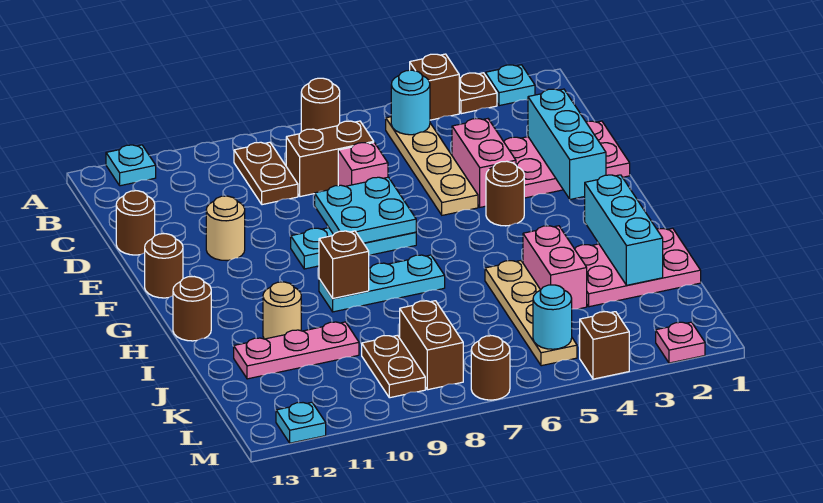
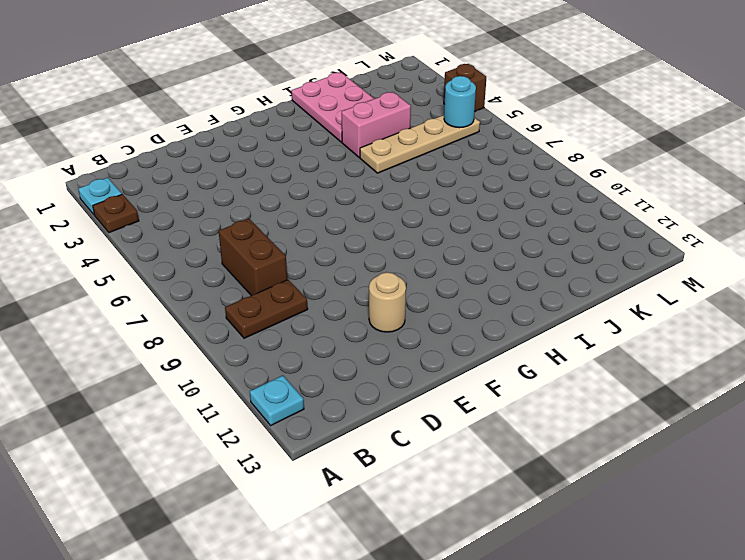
none -> brown 1x1 brick [410,54,459,120]
none -> brown 1x1 round brick [301,78,340,132]
none -> tan 1x4 plate [386,117,478,215]
none -> pink 2x3 plate [504,121,630,198]

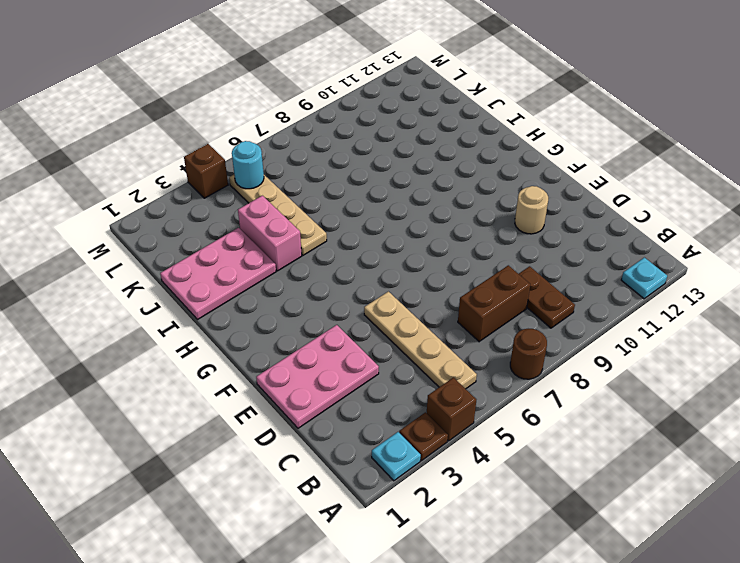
none -> pink 1x2 brick [452,119,516,207]
none -> pink 1x1 brick [338,143,388,186]
none -> brown 1x1 round brick [116,191,155,255]
none -> brown 1x1 round brick [486,161,524,226]

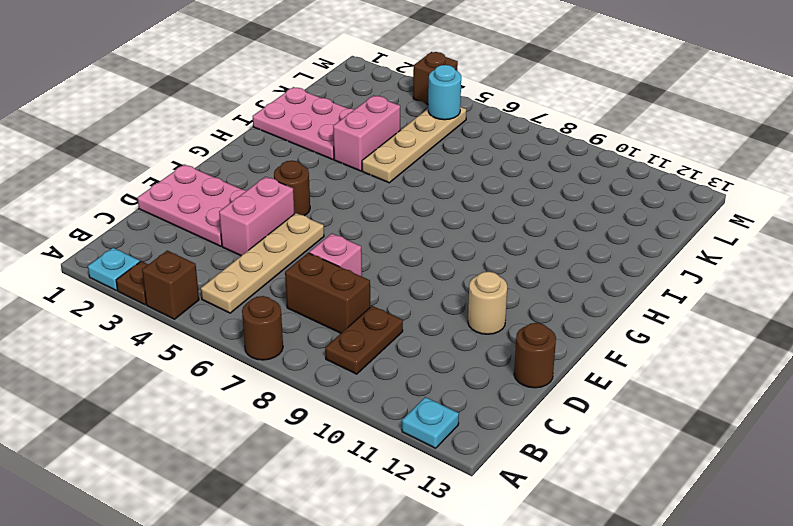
none -> cyan 1x3 plate [291,228,416,269]
none -> brown 1x1 round brick [145,234,183,298]
none -> cyan 1x3 plate [319,255,445,312]
none -> brown 1x1 round brick [173,277,211,341]

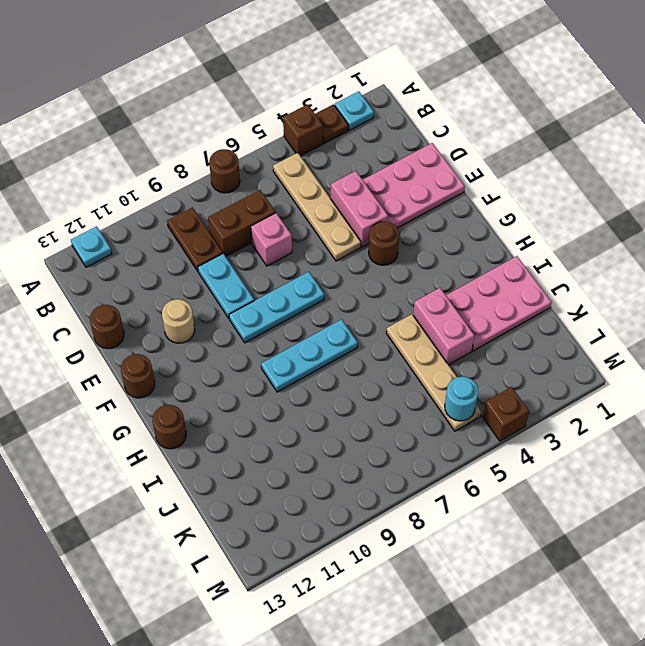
cyan 1x2 plate [198,254,254,318] -> none
none -> tan 1x1 round brick [263,282,301,339]
none -> pink 1x3 plate [234,322,359,379]
none -> brown 1x2 brick [400,301,463,390]
none -> brown 1x2 plate [362,335,425,398]

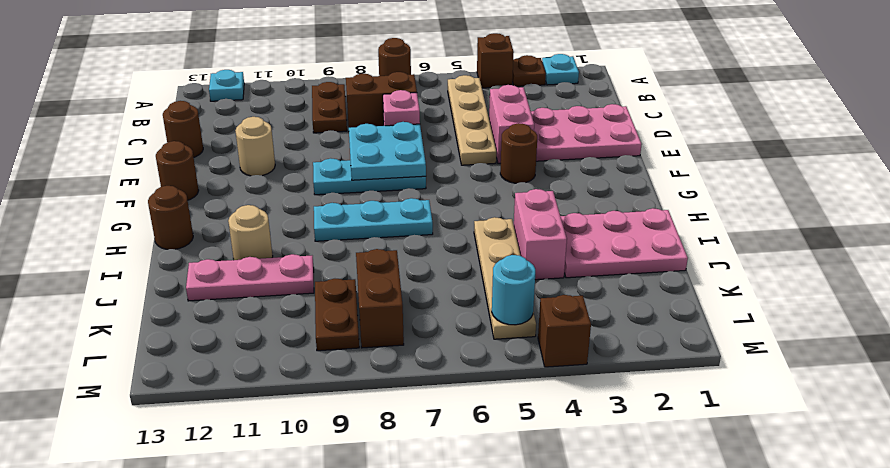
none -> pink 1x1 plate [656,322,705,363]
none -> brown 1x1 round brick [471,336,510,400]
none -> cyan 1x1 plate [276,402,326,443]
none -> cyan 1x1 round brick [391,70,430,135]

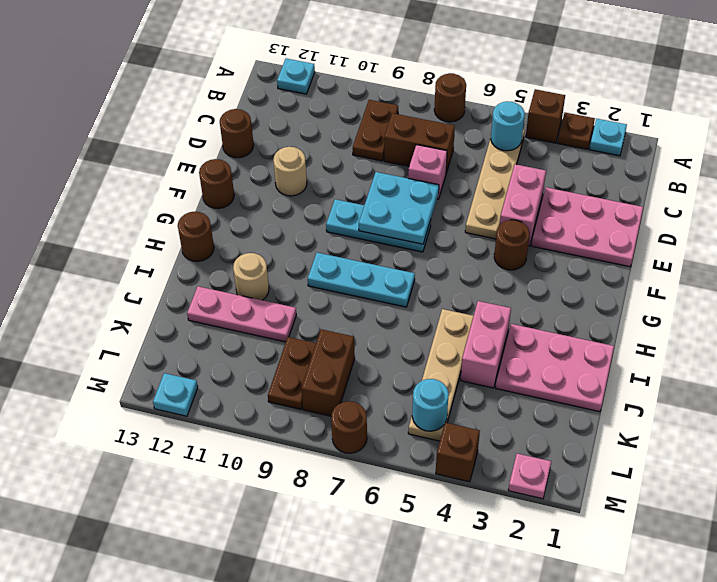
none -> cyan 1x3 brick [528,89,606,199]
none -> cyan 1x3 brick [585,175,663,285]
none -> brown 1x1 brick [319,231,369,298]

